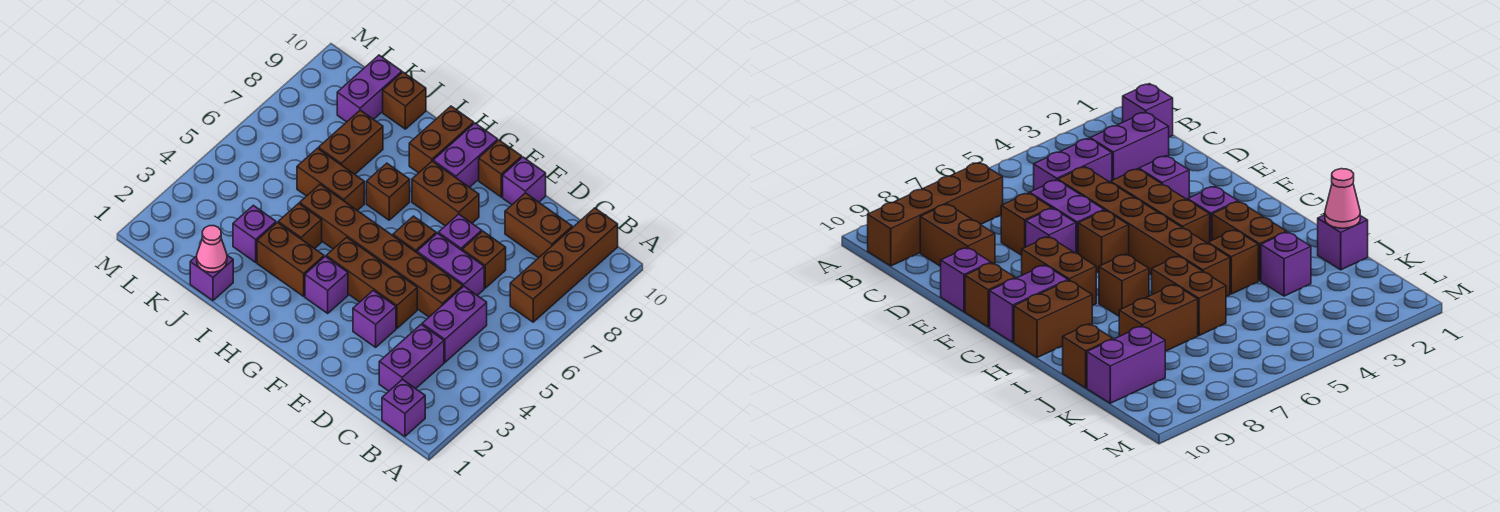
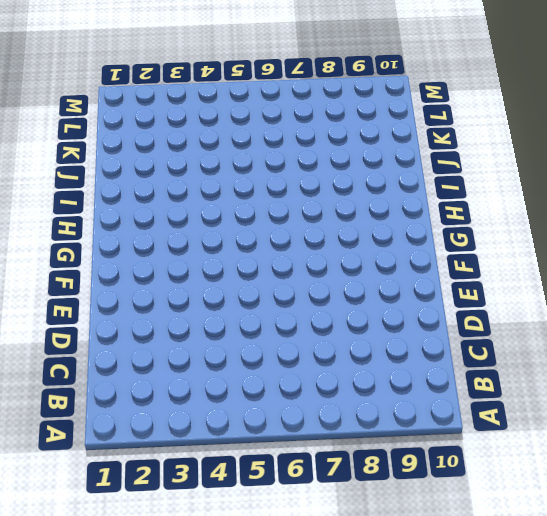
none -> purple 1x1 brick [382,379,425,437]
none -> brown 1x4 brick [510,208,618,322]
none -> purple 1x2 brick [379,324,444,391]

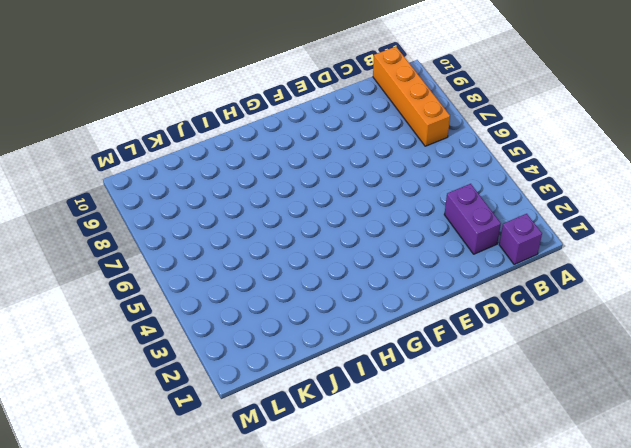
orange 1x4 brick [373,47,450,146] -> brown 1x4 brick [510,208,618,322]
none -> purple 1x2 brick [422,286,487,362]
none -> brown 1x2 brick [505,193,572,258]
none -> brown 1x6 brick [300,184,463,317]

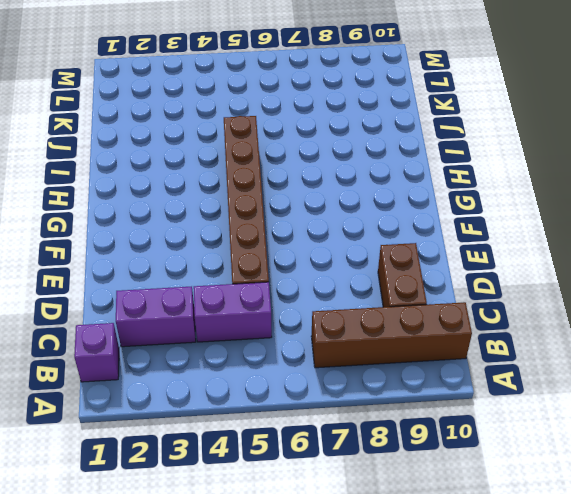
none -> purple 1x2 brick [417,233,484,295]
none -> brown 1x1 brick [462,231,506,288]
none -> purple 1x1 brick [353,290,396,347]

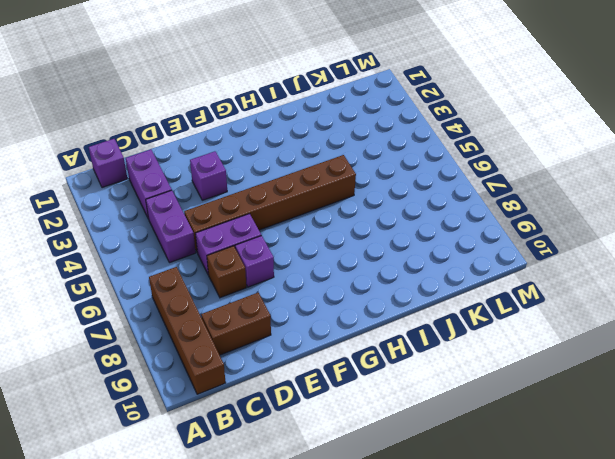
none -> brown 1x3 brick [326,237,417,328]
none -> purple 1x1 brick [503,157,546,205]
none -> brown 1x1 brick [393,216,436,252]

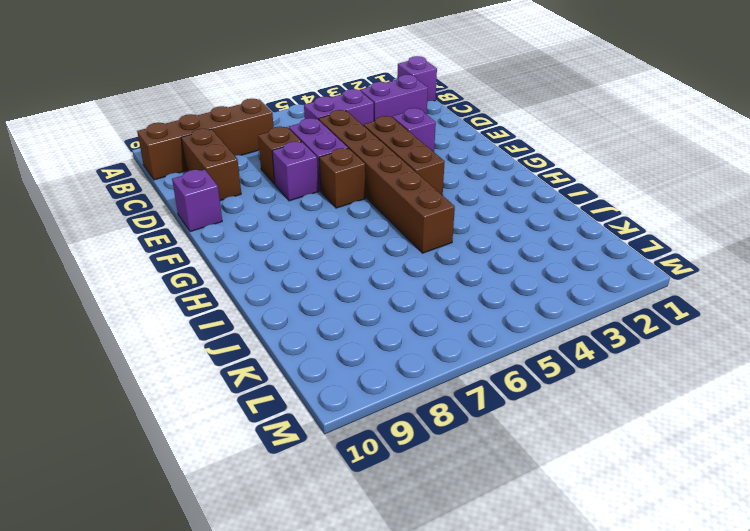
none -> brown 1x2 brick [412,161,479,226]
none -> brown 1x1 brick [479,140,522,197]
none -> purple 1x1 brick [305,256,348,313]

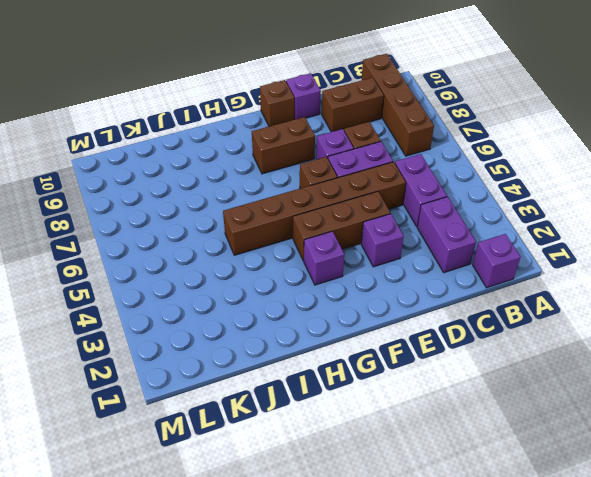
none -> purple 1x2 brick [433,123,498,187]
none -> brown 1x2 brick [257,222,324,296]
none -> brown 1x1 brick [366,163,410,220]

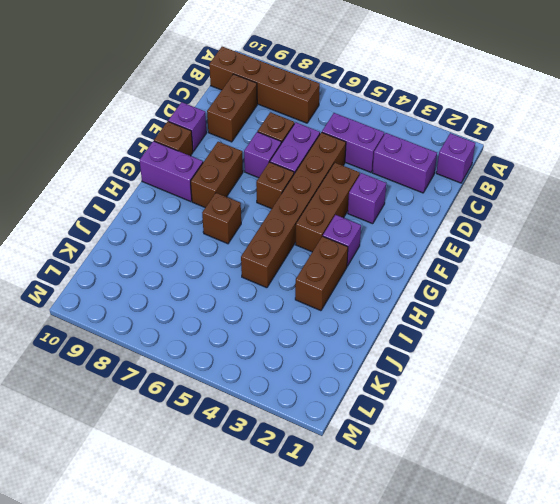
none -> brown 1x2 brick [409,106,474,173]
none -> brown 1x1 brick [278,203,322,249]
none -> brown 1x2 brick [297,148,364,211]

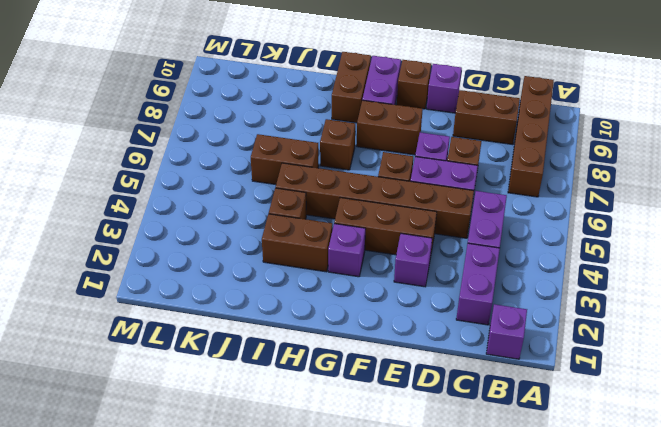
none -> purple 1x1 brick [190,255,233,300]
none -> purple 1x1 brick [233,205,276,262]
none -> brown 1x2 brick [319,110,383,174]

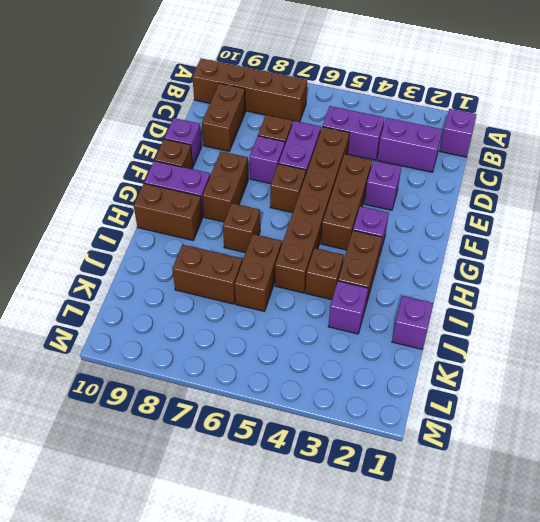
none -> brown 1x1 brick [383,72,426,129]
none -> purple 1x2 brick [337,55,402,122]
none -> pink 1x1 cone [197,226,227,272]

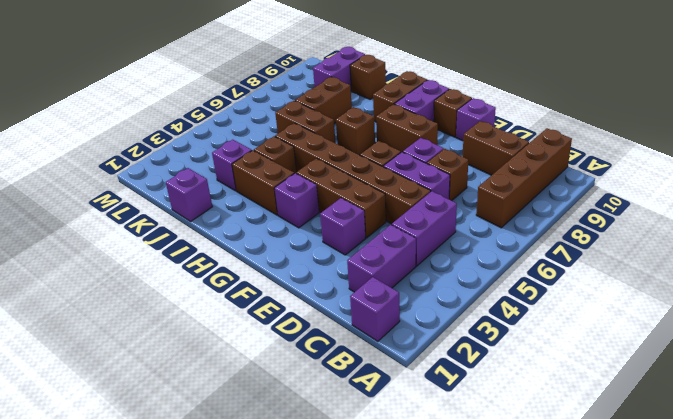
none -> pink 1x1 cone [197,226,227,272]

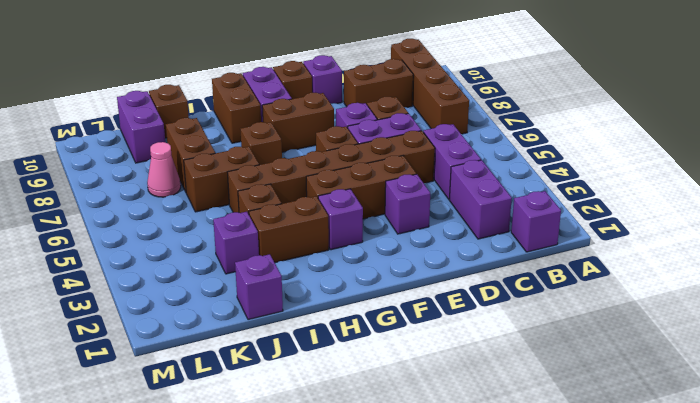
pink 1x1 cone [147,142,181,197] -> pink 1x1 cone moved to [197,226,227,272]

